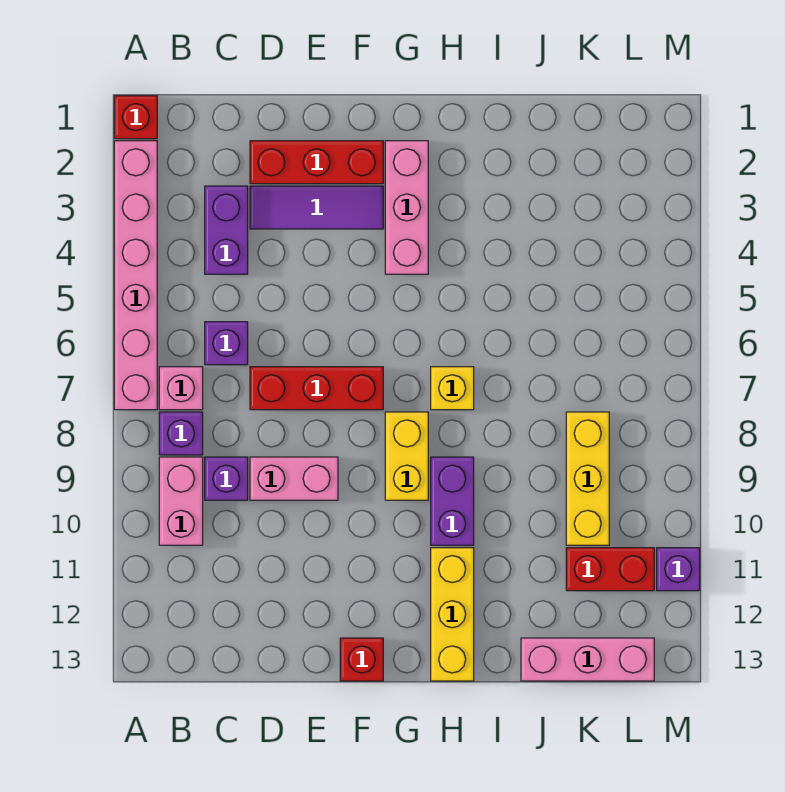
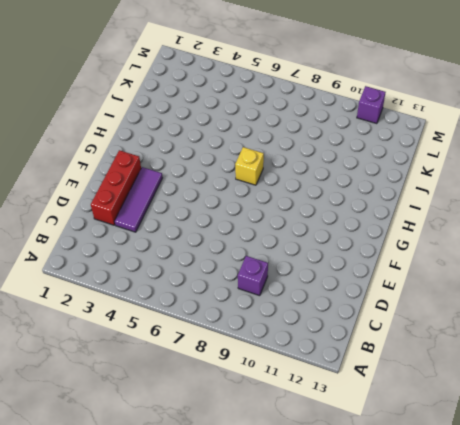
none -> red 1x1 brick [114,96,157,139]
none -> pink 1x6 brick [114,141,157,410]
none -> pink 1x1 brick [159,367,203,410]

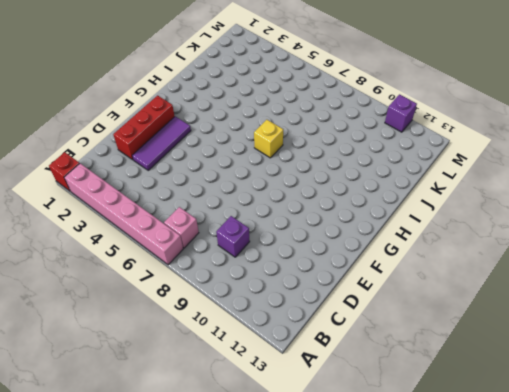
none -> purple 1x1 brick [159,412,203,455]
none -> pink 1x2 brick [159,457,203,545]
none -> purple 1x2 brick [205,186,248,274]

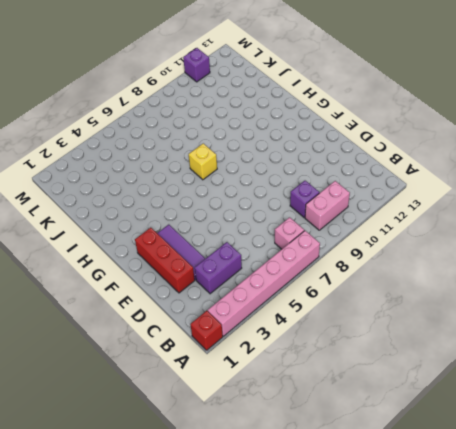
none -> purple 1x1 brick [159,412,203,455]
none -> purple 1x1 brick [205,322,248,365]
none -> red 1x3 brick [250,367,383,410]

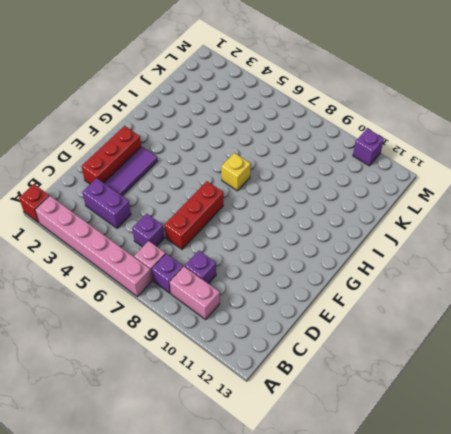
none -> pink 1x2 brick [250,457,338,500]
none -> red 1x1 brick [340,638,383,681]
none -> pink 1x3 brick [385,141,428,274]

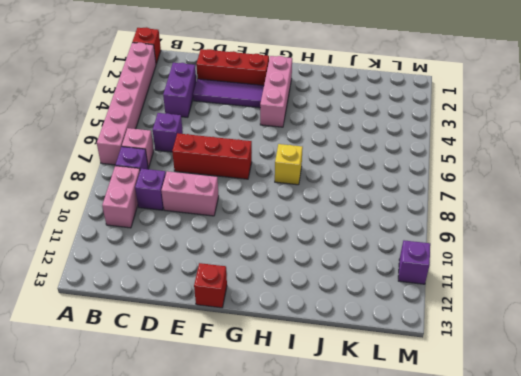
none -> yellow 1x2 brick [385,412,428,500]
none -> purple 1x2 brick [431,457,474,545]
none -> yellow 1x3 brick [431,548,474,681]

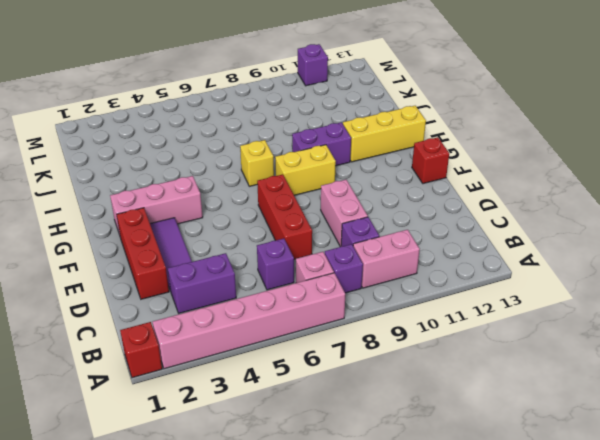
none -> pink 1x3 brick [521,638,654,681]
none -> yellow 1x3 brick [566,412,609,545]
none -> red 1x2 brick [566,548,654,591]

